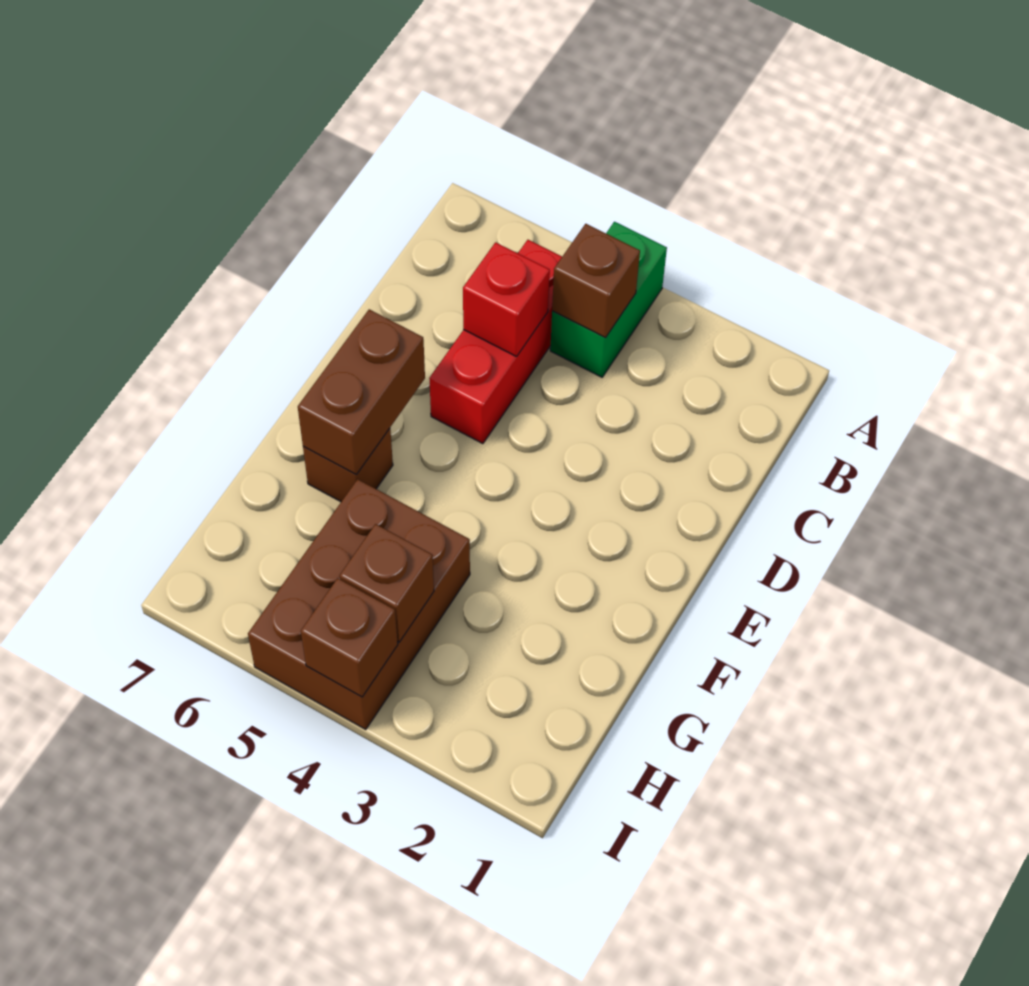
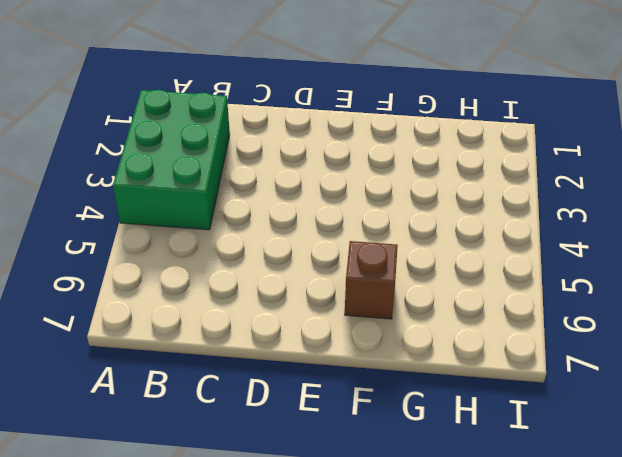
green 2x3 brick [113,90,230,230] -> green 1x2 brick [550,222,667,377]
none -> red 1x3 brick [429,240,562,444]
none -> brown 2x3 brick [248,479,470,729]

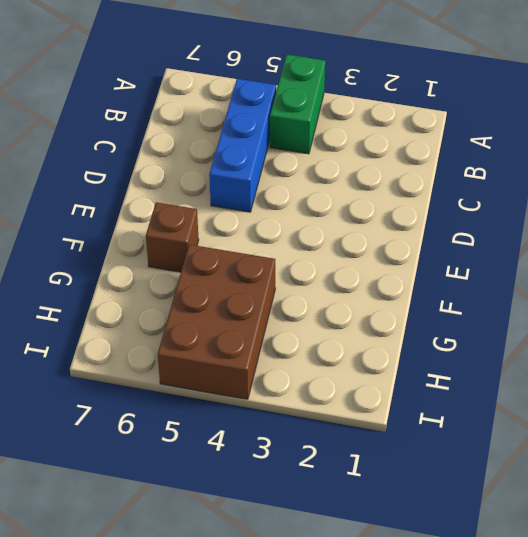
blue 1x3 brick [209,79,276,212] -> red 1x3 brick [429,240,562,444]
none -> brown 1x1 brick [552,224,640,338]
none -> red 1x1 brick [463,242,550,357]

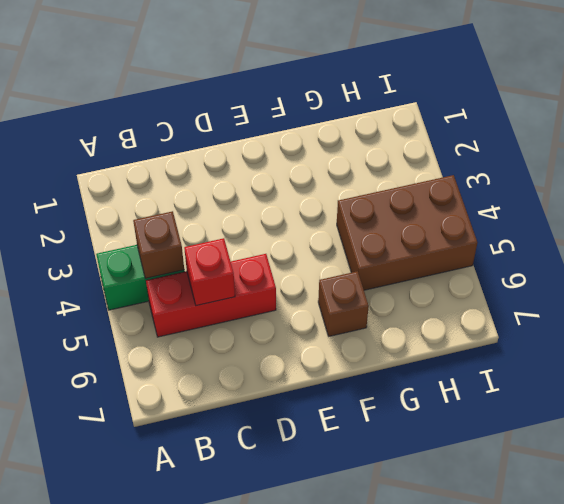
none -> brown 1x2 brick [298,309,425,475]
none -> brown 1x1 brick [340,524,434,642]

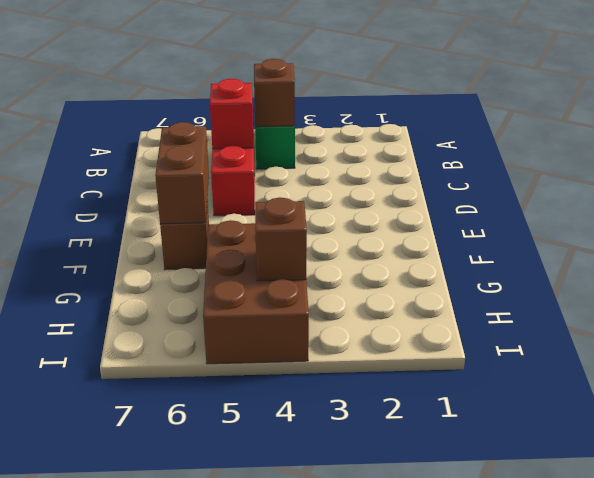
none -> brown 1x1 brick [301,578,398,697]

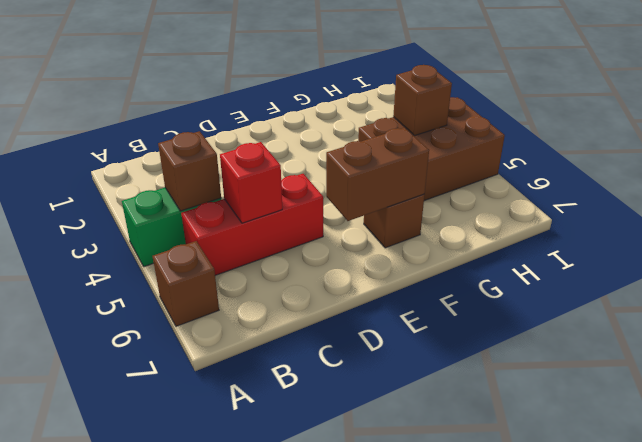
brown 1x1 brick [153,241,219,326] -> brown 1x1 brick moved to [301,578,398,697]

